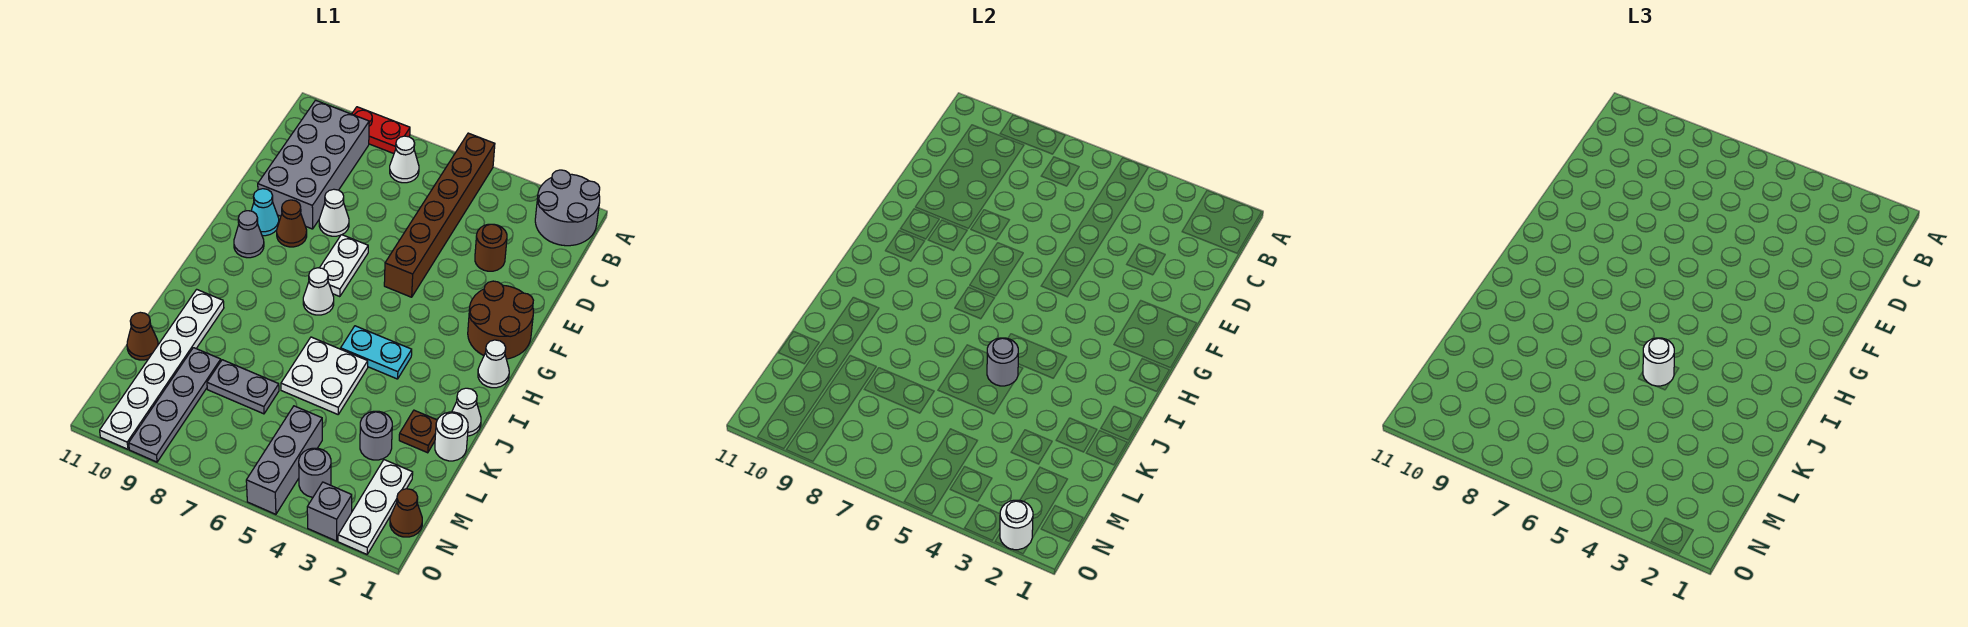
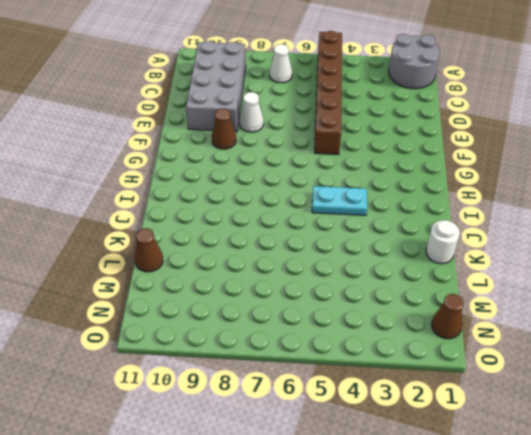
none -> red 1x2 plate [352,107,410,154]
none -> brown 1x1 round brick [475,224,507,271]
none -> brown 2x2 round brick [468,281,533,359]
none -> white 1x2 plate [320,235,368,297]

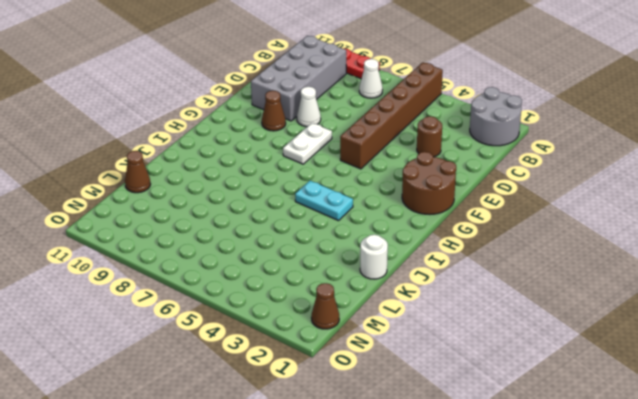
none -> cyan 1x1 cone [251,189,279,236]
none -> grey 1x1 cone [234,211,264,258]
none -> white 1x1 cone [478,340,509,388]
none -> white 1x1 cone [303,268,334,315]

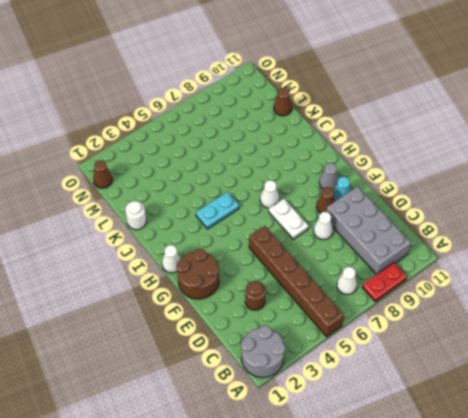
none -> white 1x1 cone [452,388,481,436]
none -> white 2x2 plate [281,337,368,414]
none -> white 1x6 plate [100,289,224,449]
none -> brown 1x1 plate [399,410,437,453]

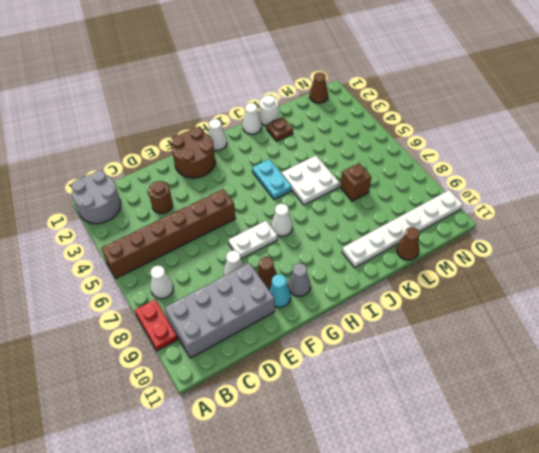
brown 1x1 brick [340,163,371,201] -> grey 1x2 plate [207,360,279,414]
none -> grey 1x1 round brick [360,411,392,460]
none -> grey 1x4 plate [129,348,221,462]
none -> white 1x3 plate [338,460,413,554]
none -> grey 1x3 brick [246,406,322,514]

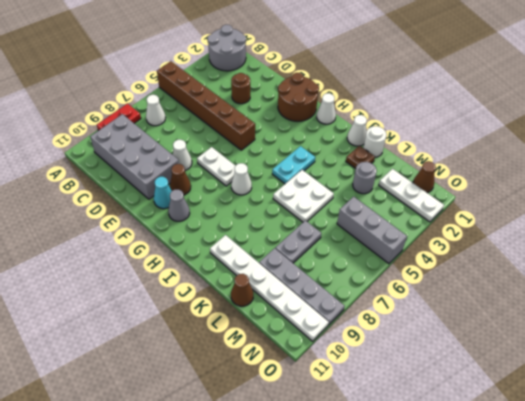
none -> grey 1x1 round brick [299,448,331,497]
none -> grey 1x1 brick [307,482,352,541]
none -> grey 1x1 round brick [987,338,1018,386]
none -> white 1x1 round brick [1000,500,1033,550]

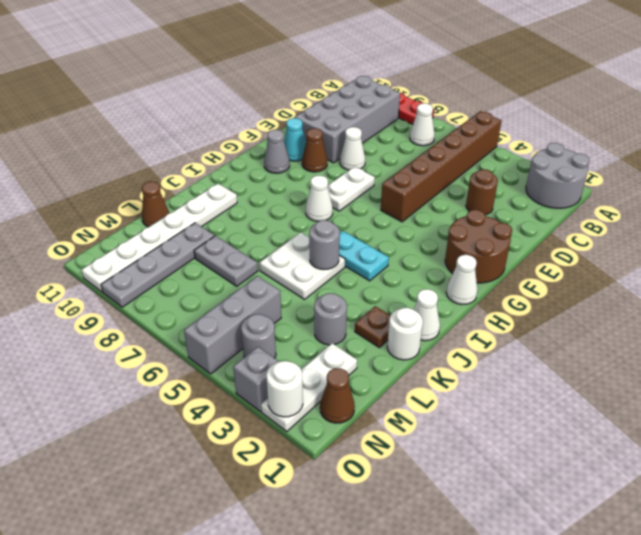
none -> white 1x1 round brick [1643,338,1674,386]

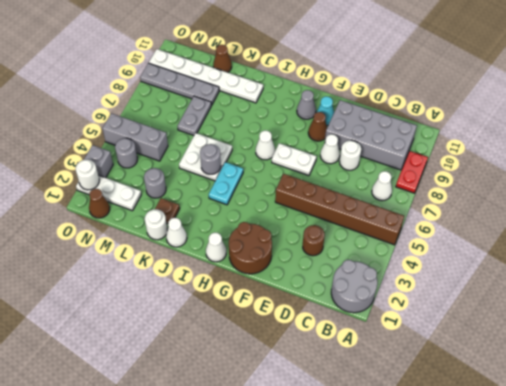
white 1x1 round brick [340,140,361,170] -> white 1x1 round brick moved to [1643,338,1674,386]

